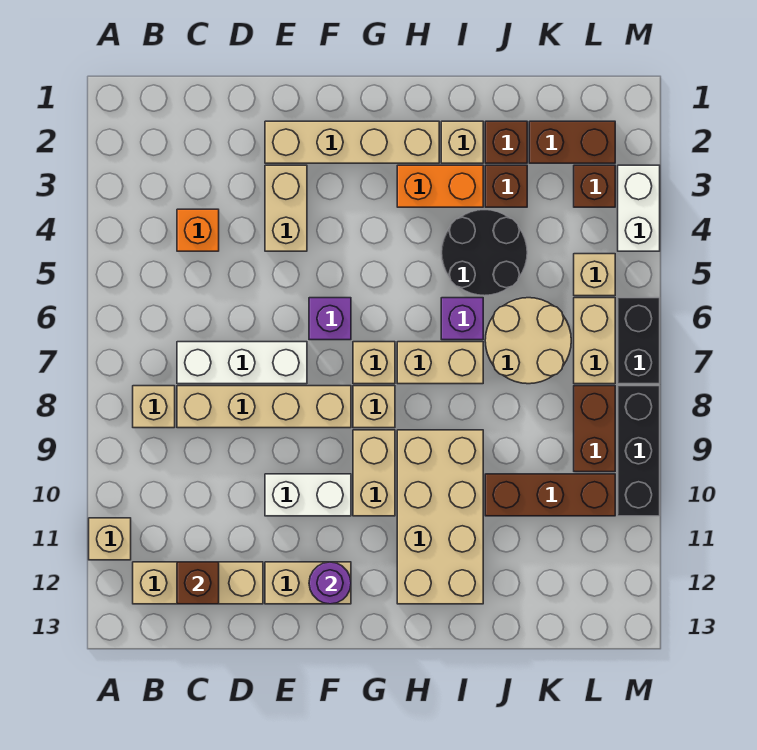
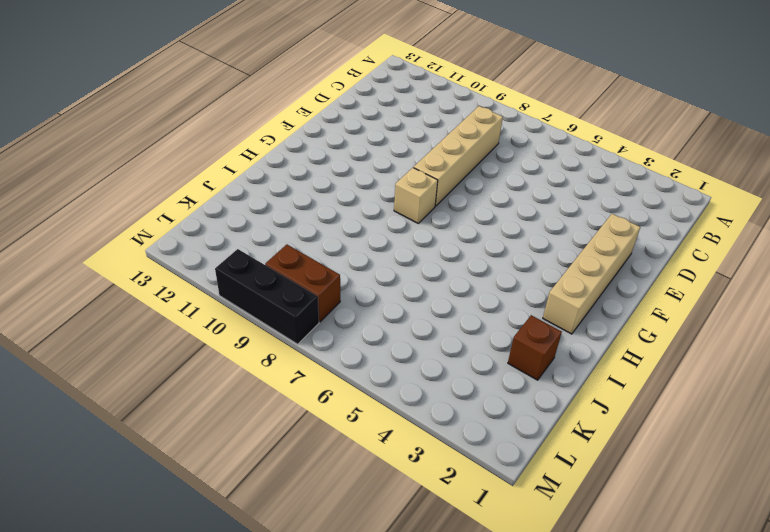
none -> tan 1x1 brick [89,518,131,560]
none -> tan 1x1 brick [133,386,175,428]
none -> tan 1x3 brick [133,562,263,604]
none -> orange 1x1 brick [177,209,219,251]

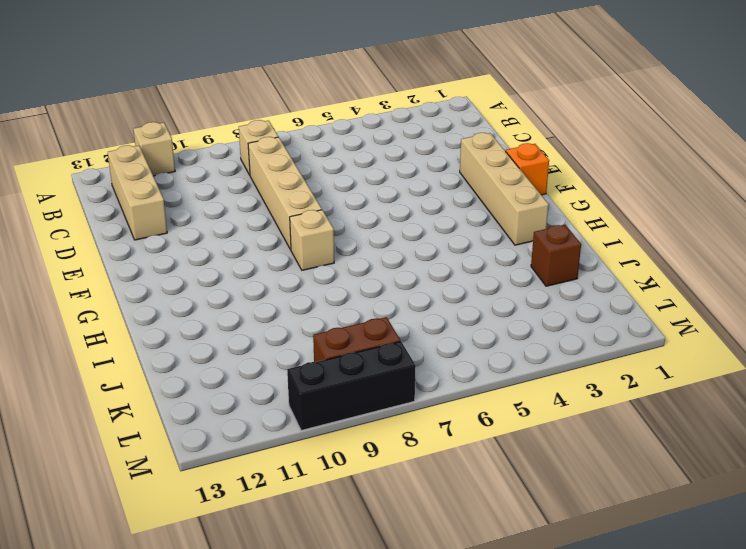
orange 1x1 brick [506,143,549,195] -> orange 1x1 brick moved to [177,209,219,251]
none -> white 1x3 brick [177,342,307,384]
none -> tan 1x2 brick [265,165,307,251]
none -> white 1x2 brick [265,474,351,516]
none -> tan 1x2 brick [265,562,351,604]

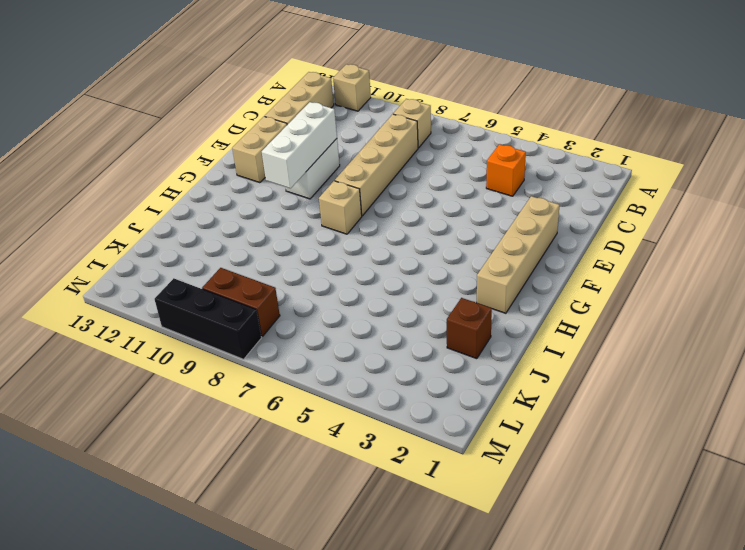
white 1x3 brick [262,102,337,188] -> white 1x3 brick moved to [177,342,307,384]
none -> tan 1x2 brick [265,165,307,251]
none -> purple 1x1 brick [309,298,351,340]
none -> tan 1x1 brick [353,342,395,384]
none -> tan 1x2 brick [353,430,395,516]

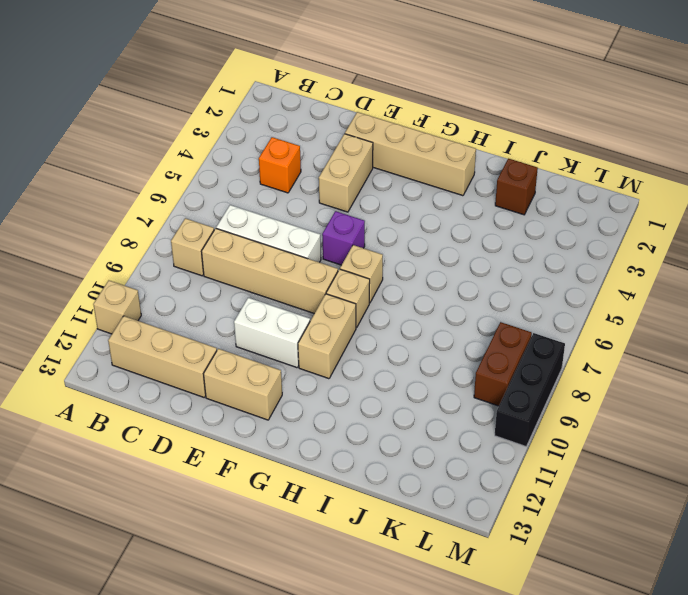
none -> orange 1x2 brick [397,165,483,207]
none -> tan 1x2 brick [397,342,483,384]
none -> tan 2x4 brick [397,430,483,604]
none -> tan 1x1 brick [441,121,483,163]

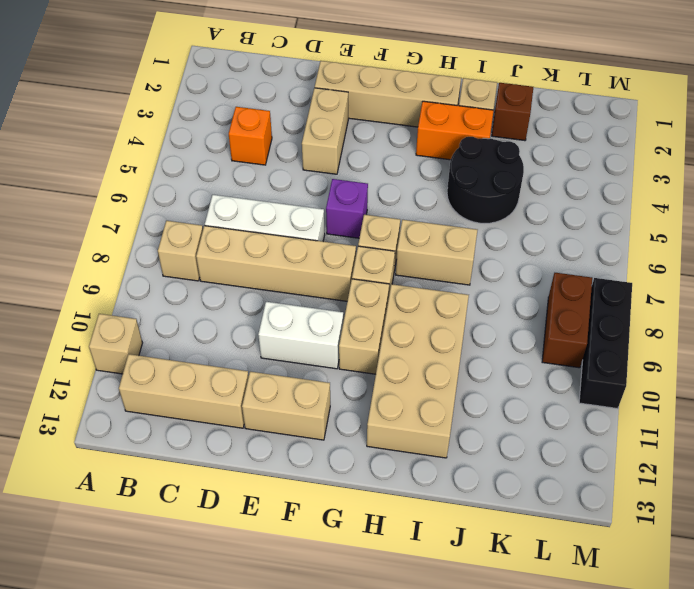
none -> purple 1x1 brick [441,298,483,340]
none -> brown 1x1 brick [485,165,527,207]
none -> tan 2x2 round brick [485,298,571,384]
none -> brown 1x3 brick [485,474,615,516]

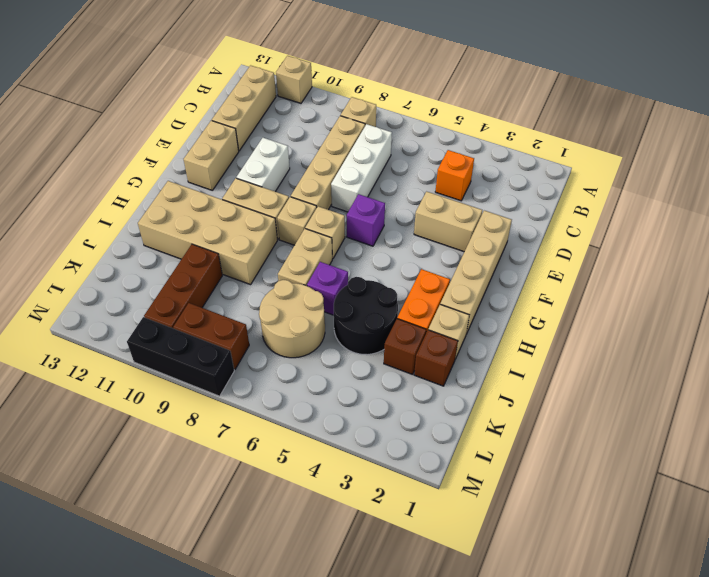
none -> brown 1x2 brick [529,121,615,163]
none -> brown 1x1 brick [574,165,615,207]
none -> tan 1x1 brick [574,254,615,296]
none -> tan 1x2 brick [574,298,615,384]

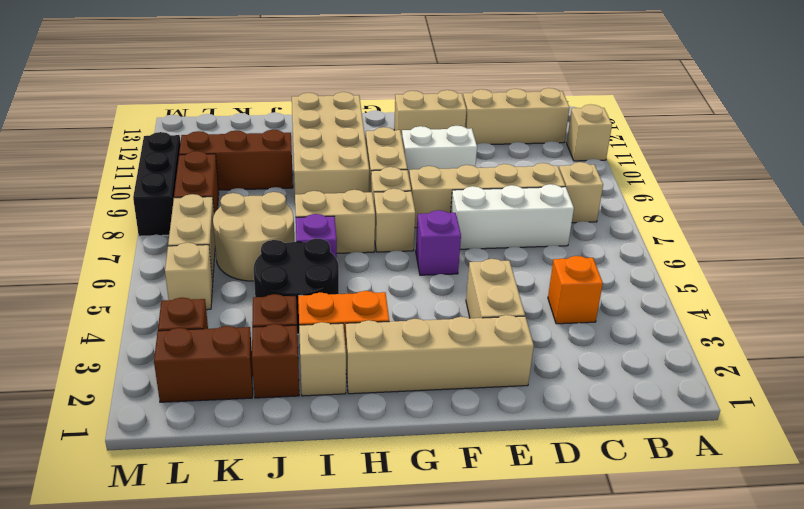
none -> white 1x2 brick [618,165,660,251]
none -> black 1x2 brick [618,298,660,384]
none -> brown 1x1 brick [177,562,219,604]
none -> purple 1x1 round brick [309,562,351,604]

